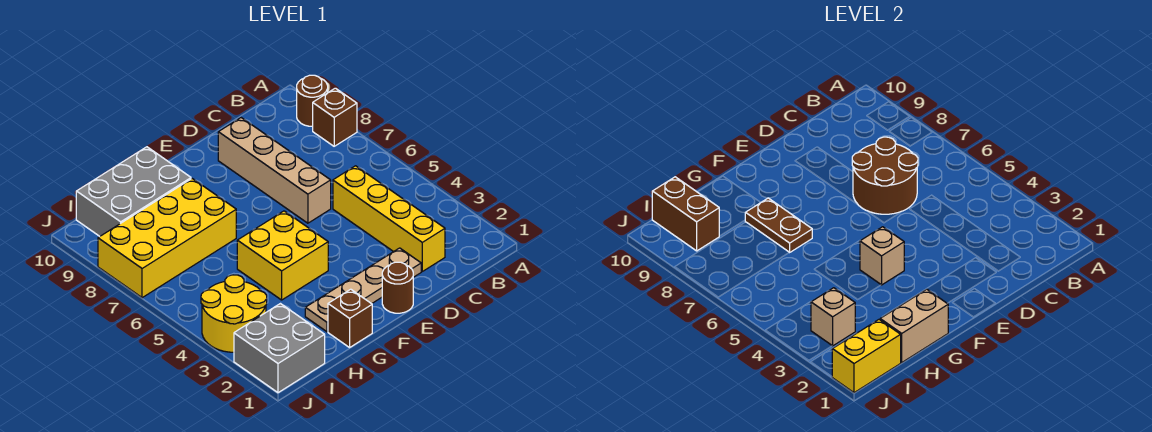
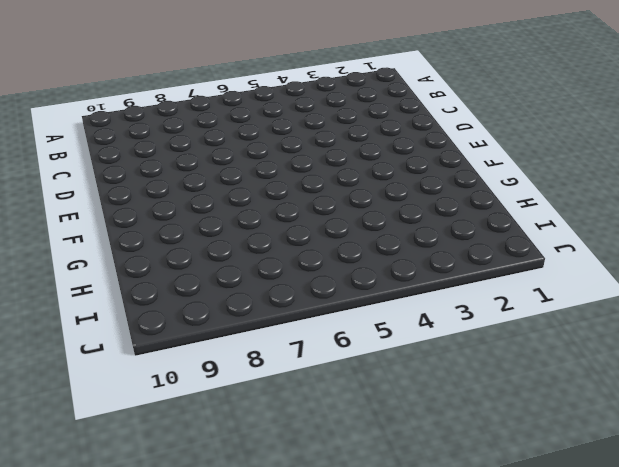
none -> brown 1x1 brick [313,88,357,146]
none -> brown 1x1 round brick [297,75,328,126]
none -> yellow 1x4 brick [333,166,445,271]

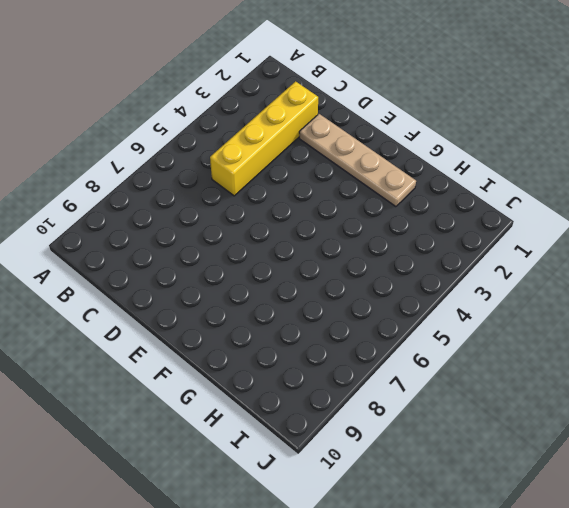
none -> brown 1x1 brick [313,88,357,146]
none -> brown 1x1 round brick [297,75,328,126]
none -> tan 1x4 brick [218,118,331,223]

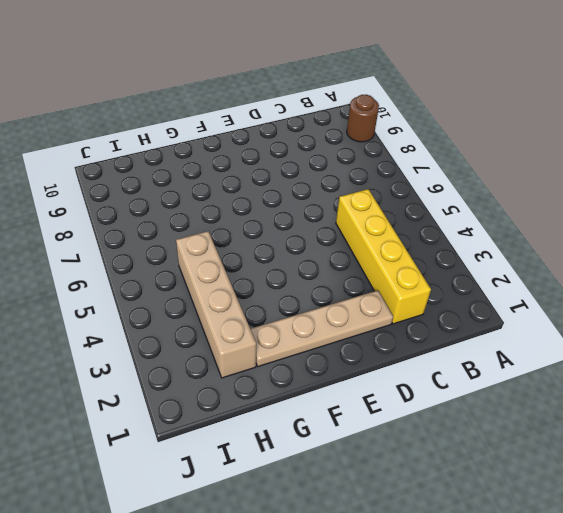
tan 1x4 brick [176,231,256,378] -> tan 1x4 brick moved to [218,118,331,223]
none -> brown 1x1 brick [313,88,357,146]
none -> brown 1x1 round brick [382,262,413,313]
none -> yellow 2x2 brick [237,211,328,300]

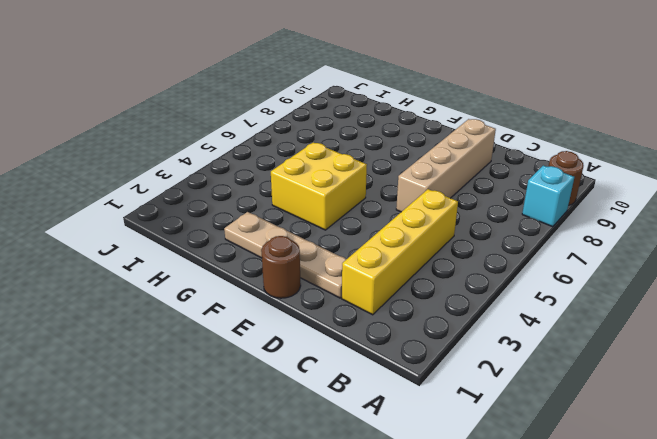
cyan 1x1 brick [522,165,574,227] -> brown 1x1 brick [313,88,357,146]
none -> brown 1x1 brick [328,289,372,347]
none -> yellow 2x4 brick [98,179,236,298]
none -> grey 2x3 brick [76,147,191,236]

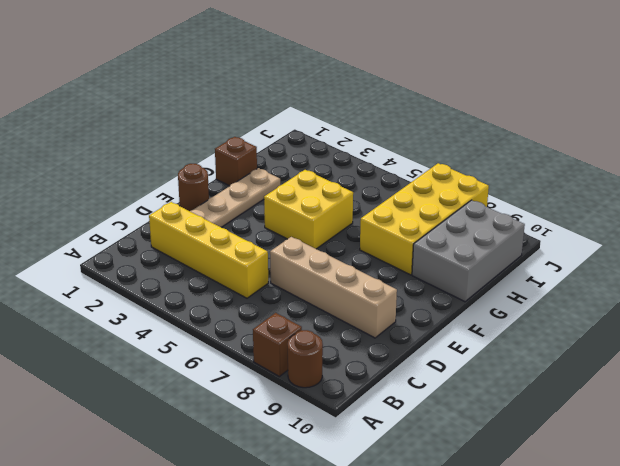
none -> grey 2x2 brick [234,304,325,393]
none -> yellow 2x2 round brick [201,275,267,352]
none -> brown 2x2 round brick [852,137,918,214]

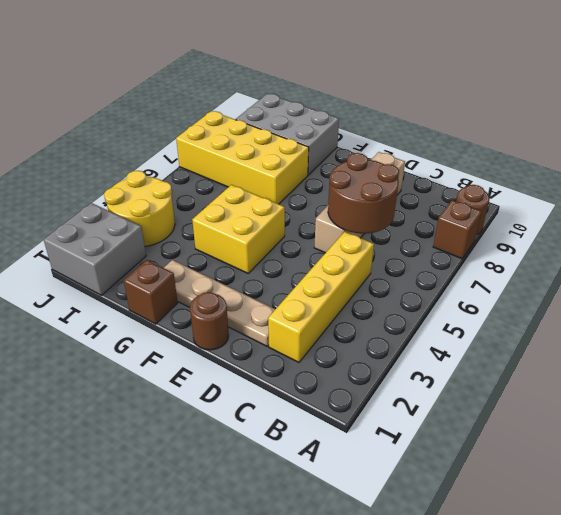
none -> tan 1x1 brick [860,227,904,285]
none -> tan 1x2 brick [880,289,948,362]
none -> brown 1x2 plate [745,198,812,252]

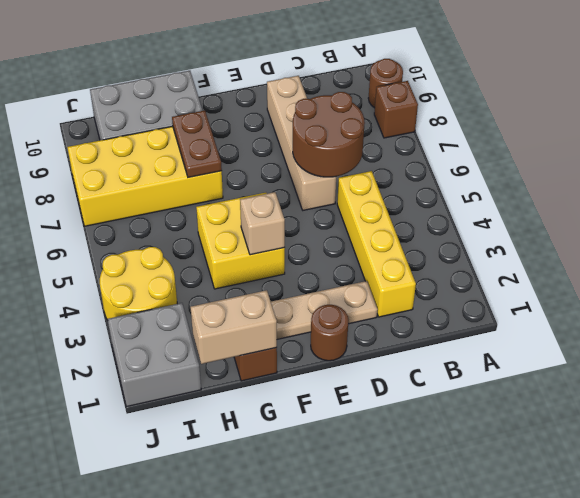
none -> yellow 1x2 brick [832,320,901,393]
none -> tan 1x1 brick [811,288,855,346]
none -> brown 1x2 brick [652,177,719,251]

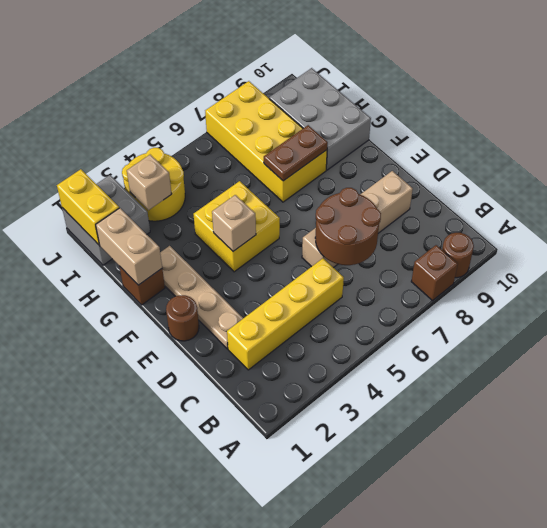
none -> brown 1x2 brick [652,177,719,251]

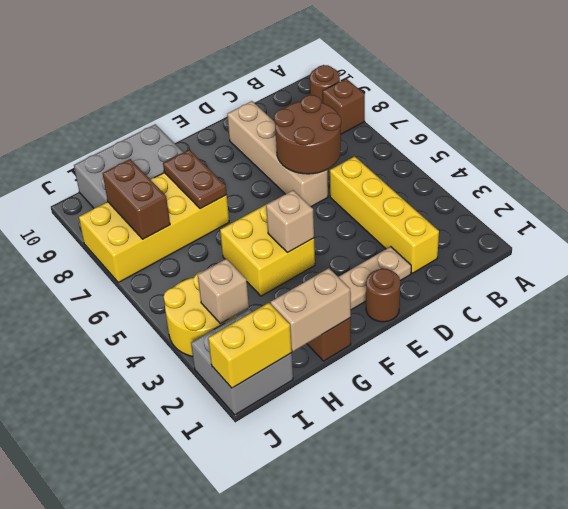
brown 1x2 brick [103,159,170,239] -> brown 1x2 brick moved to [652,177,719,251]

